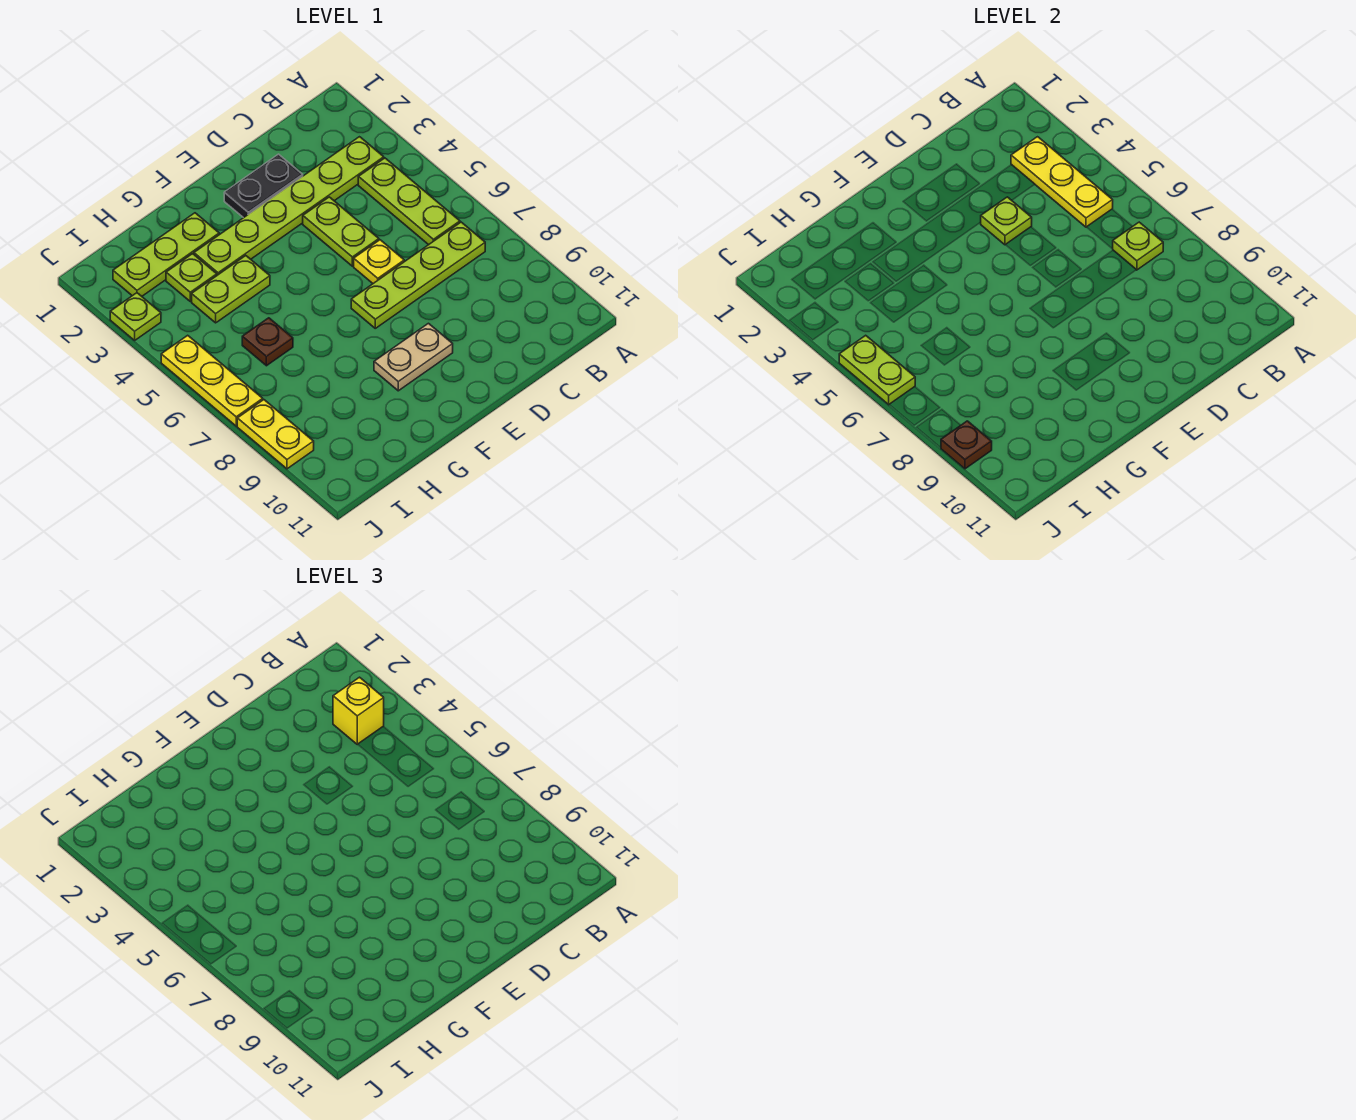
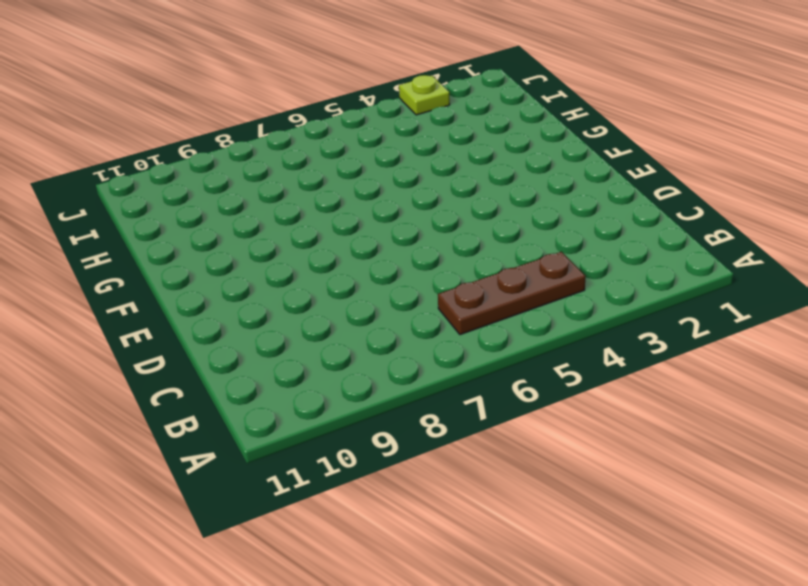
brown 1x3 plate [438,252,585,335] -> lime 1x3 plate [358,158,460,245]
none -> lime 1x6 plate [194,137,384,275]
none -> lime 1x4 plate [351,222,485,328]
none -> black 1x2 plate [224,154,303,218]

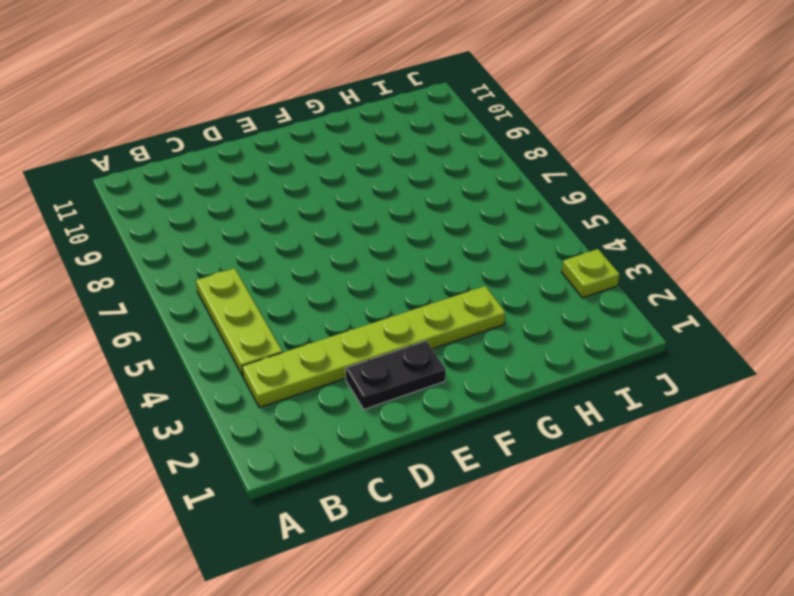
none -> lime 1x4 plate [351,222,485,328]
none -> lime 1x2 plate [303,197,379,266]
none -> yellow 1x1 plate [354,240,404,283]

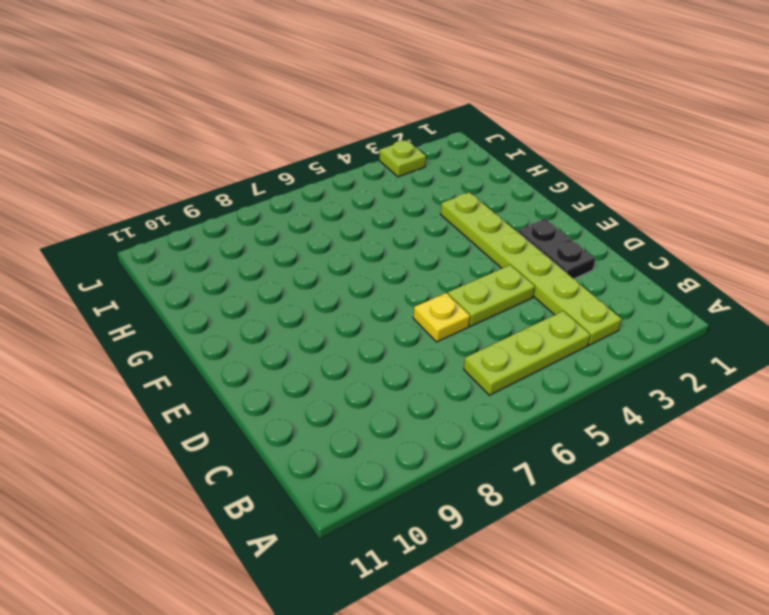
none -> lime 1x4 plate [351,222,485,328]
none -> tan 1x2 plate [374,323,453,391]
none -> lime 1x3 plate [113,213,219,296]

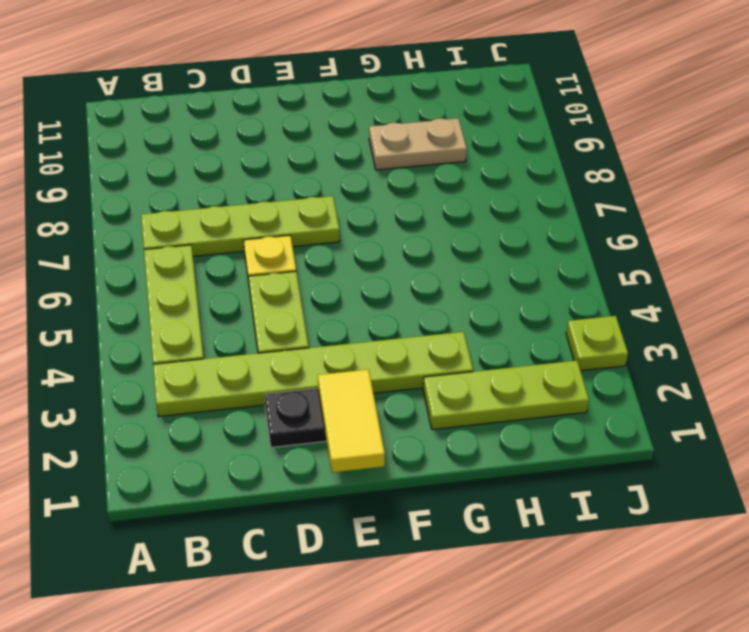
yellow 1x2 tile [318,369,385,473] -> none
tan 1x2 plate [369,118,467,170] -> tan 1x2 plate moved to [374,323,453,391]
none -> lime 1x2 plate [192,256,270,323]
none -> lime 1x1 plate [166,254,217,301]
none -> brown 1x1 plate [242,318,293,366]

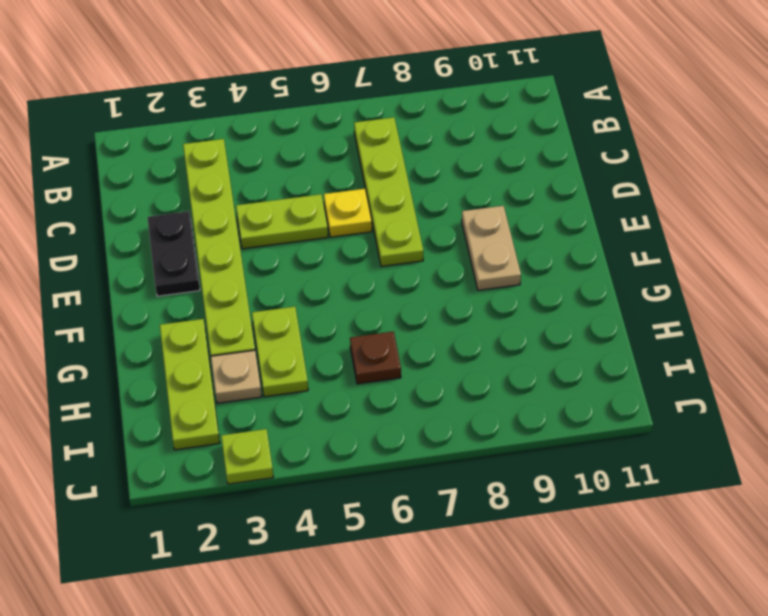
tan 1x1 plate [211,350,262,403] -> lime 1x1 plate [166,254,217,301]
none -> lime 1x3 plate [358,158,460,245]
none -> yellow 1x3 plate [161,335,263,426]
none -> yellow 1x2 plate [237,400,314,469]

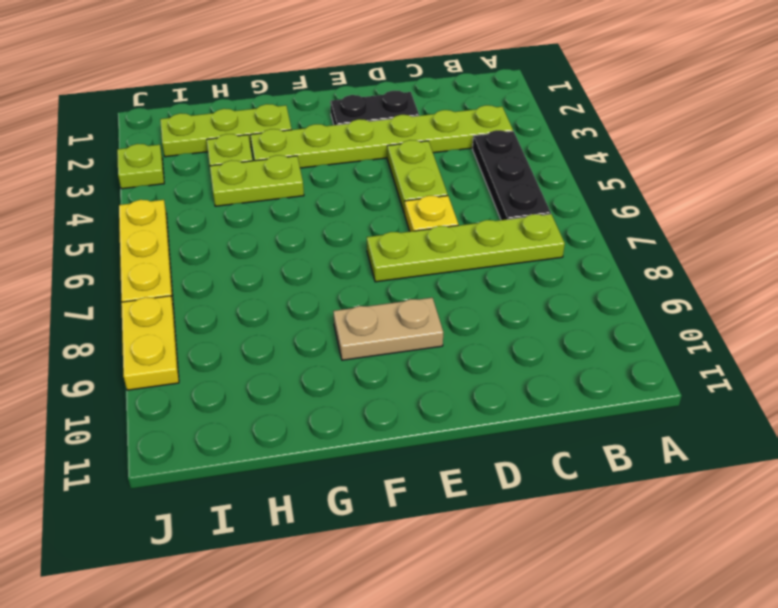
black 1x3 plate [472,130,551,220] -> lime 1x3 plate [358,158,460,245]
none -> brown 1x1 plate [242,318,293,366]
none -> yellow 1x3 plate [1011,137,1113,227]
none -> lime 1x1 plate [1112,222,1163,270]

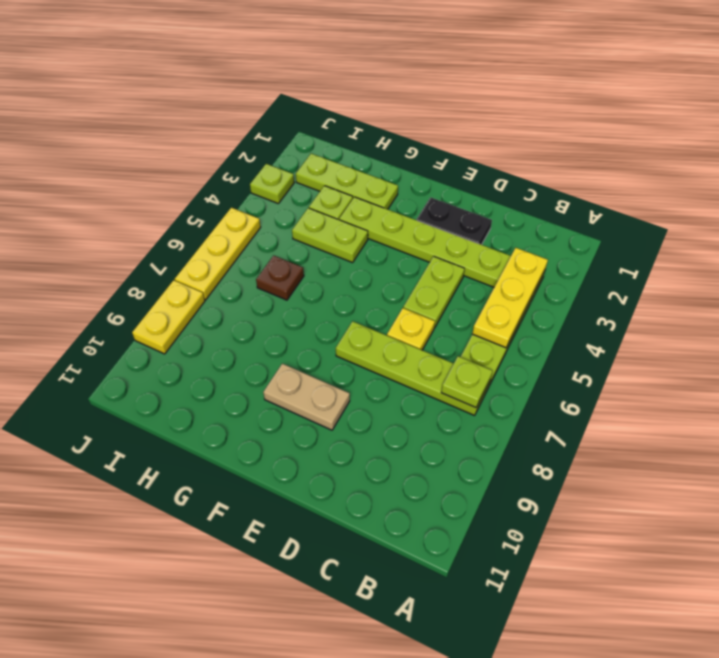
none -> lime 1x1 plate [981,197,1032,245]
none -> lime 1x2 plate [839,335,915,405]
none -> brown 1x1 plate [941,421,992,469]

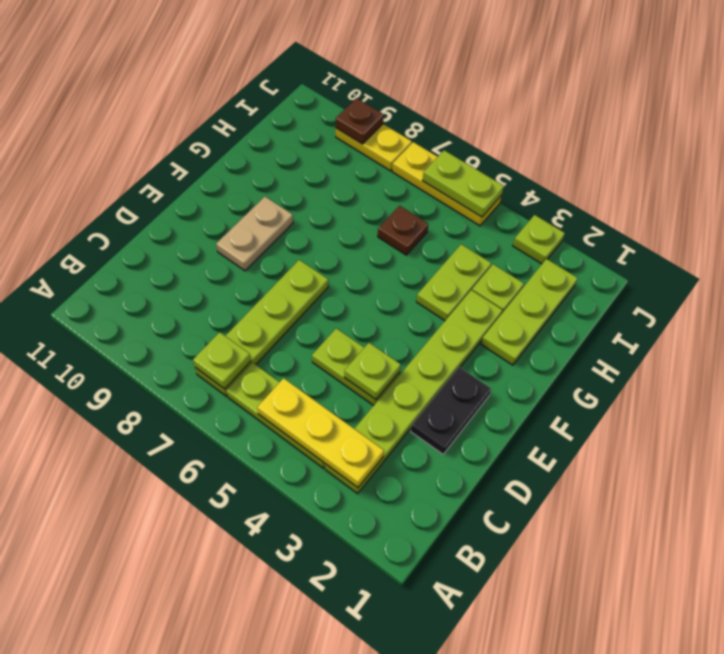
none -> yellow 1x1 plate [354,240,404,283]
none -> yellow 1x1 brick [333,677,384,744]

